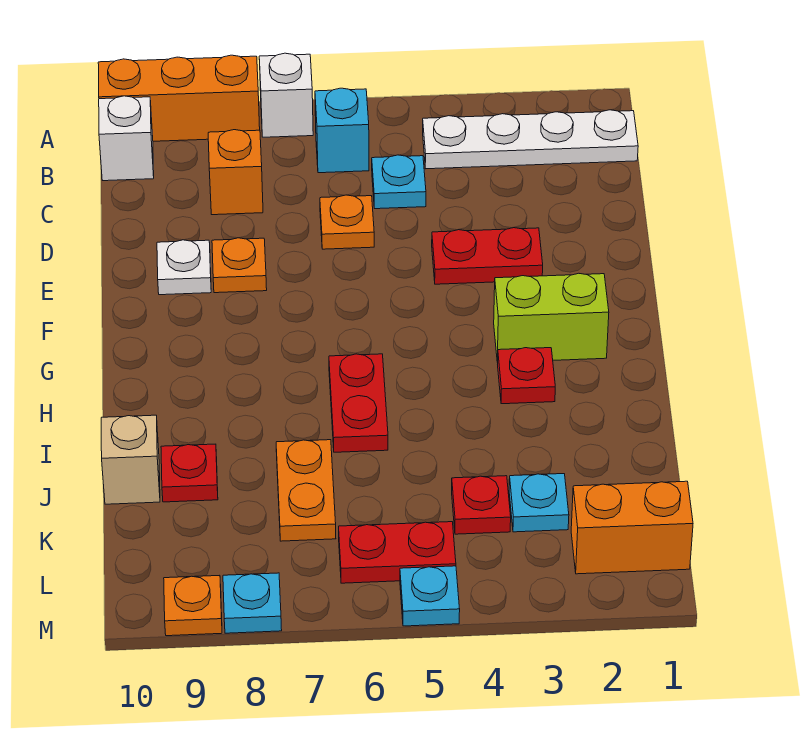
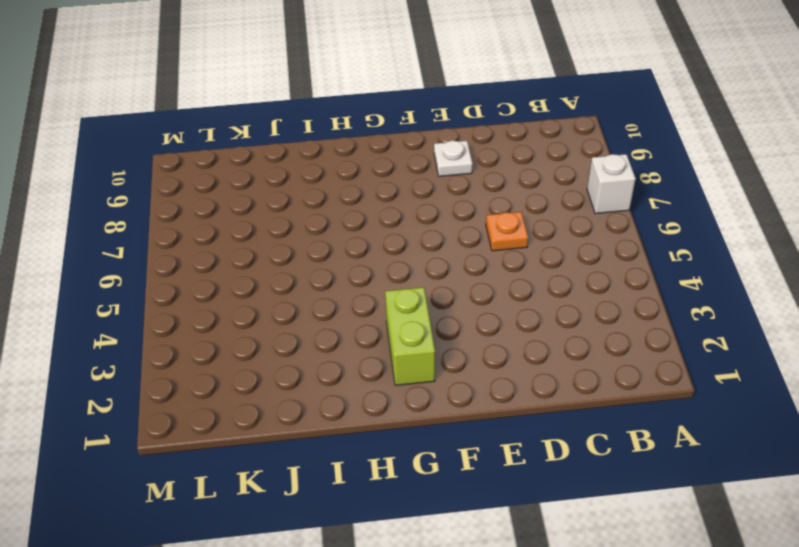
none -> orange 1x3 brick [98,55,260,141]
none -> white 1x4 plate [423,110,638,169]
none -> cyan 1x1 brick [315,88,369,173]

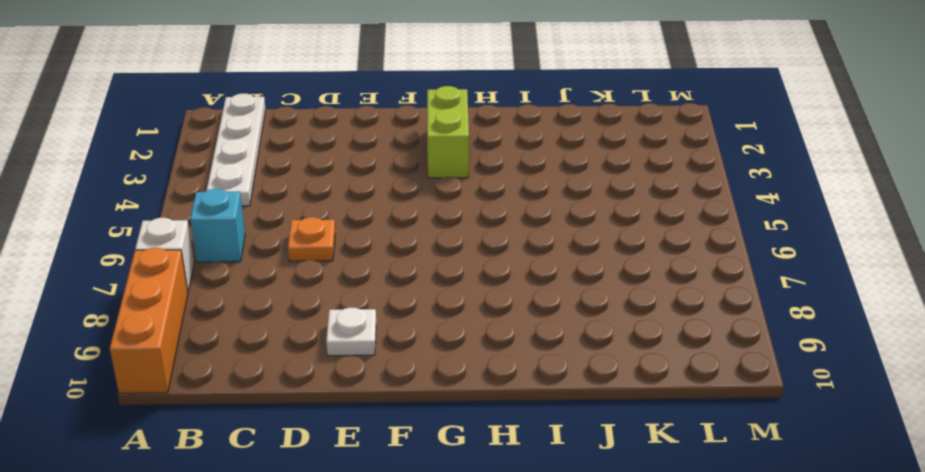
none -> white 1x1 brick [99,96,154,181]
none -> cyan 1x1 plate [372,155,426,209]
none -> orange 1x1 brick [208,130,263,215]

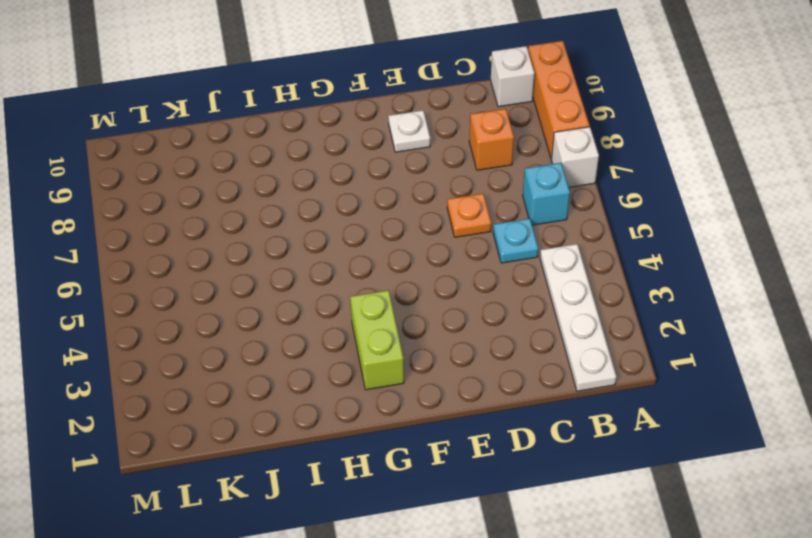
none -> red 1x2 plate [432,228,543,284]
none -> orange 1x1 plate [212,238,267,293]
none -> red 1x1 plate [498,348,555,404]

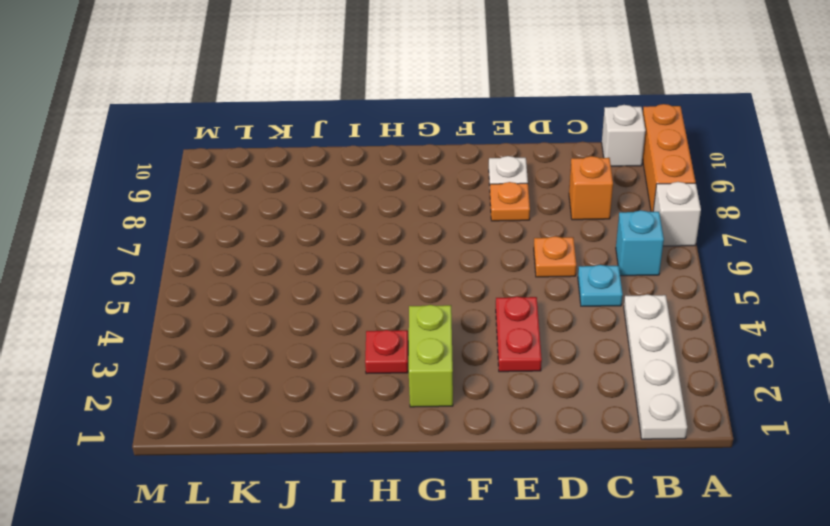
none -> red 1x2 plate [329,354,388,452]
none -> orange 1x2 plate [276,440,336,541]
none -> red 1x1 plate [161,444,218,502]

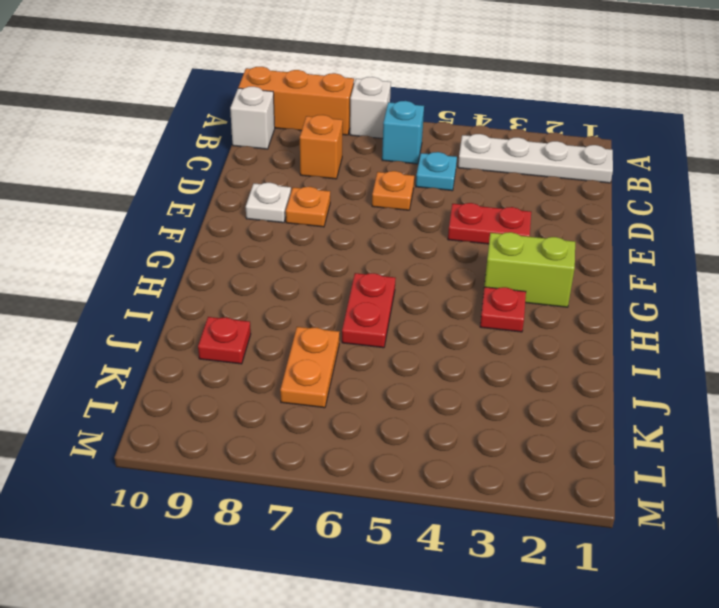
none -> tan 1x1 brick [101,415,160,504]
none -> cyan 1x1 plate [509,474,569,532]
none -> red 1x1 plate [452,476,511,534]

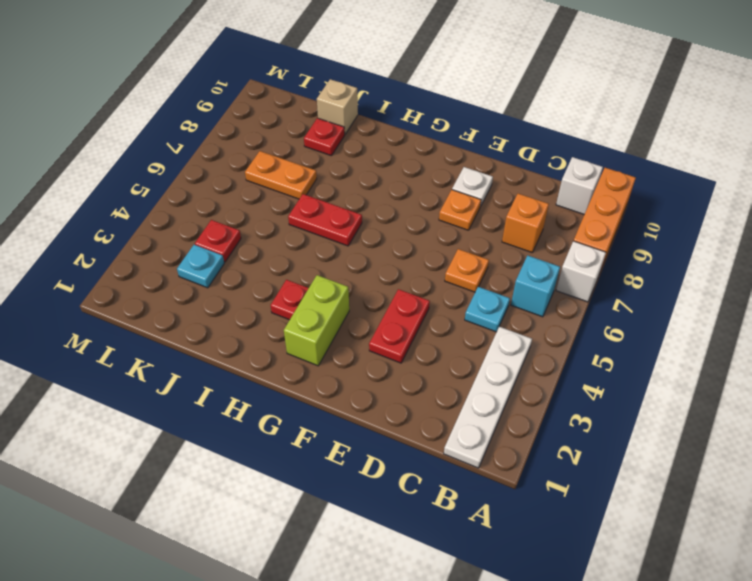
none -> orange 1x2 brick [571,481,693,574]
none -> red 1x2 plate [339,522,456,583]
none -> cyan 1x1 plate [400,566,460,626]

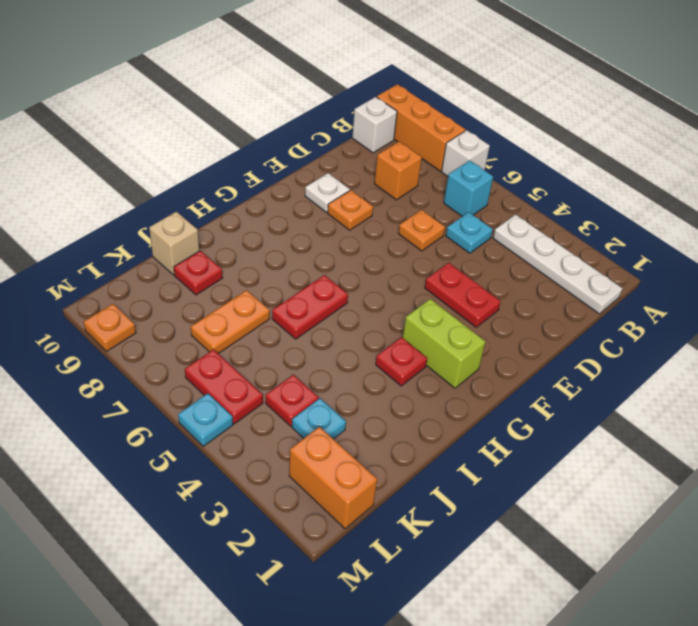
none -> cyan 1x1 plate [223,573,282,633]

